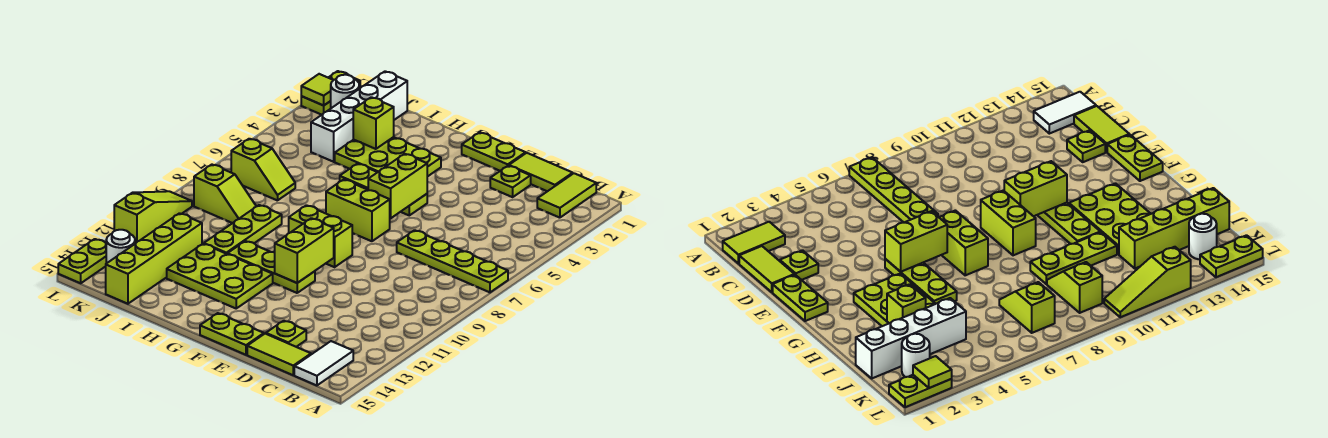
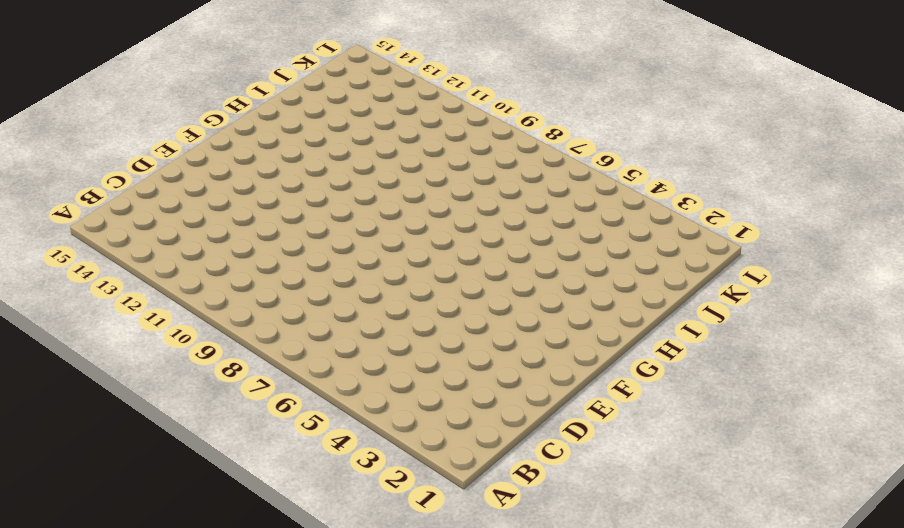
none -> lime 1x4 plate [397,230,508,292]
none -> lime 1x2 tile [537,173,596,218]
none -> white 1x2 tile [294,341,353,385]

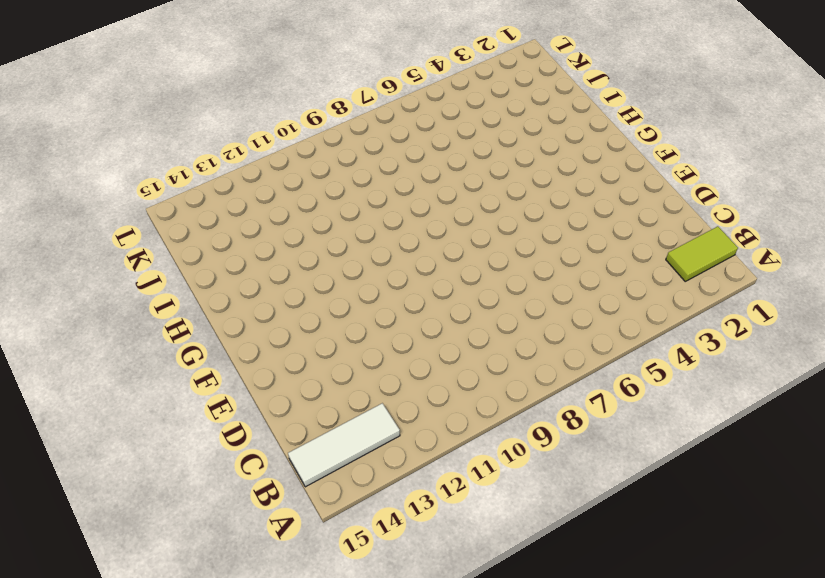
white 1x3 tile [288,403,400,487] -> white 1x2 tile [294,341,353,385]
none -> lime 1x4 plate [397,230,508,292]
none -> lime 1x2 tile [509,153,573,191]
none -> lime 1x2 tile [247,334,311,375]

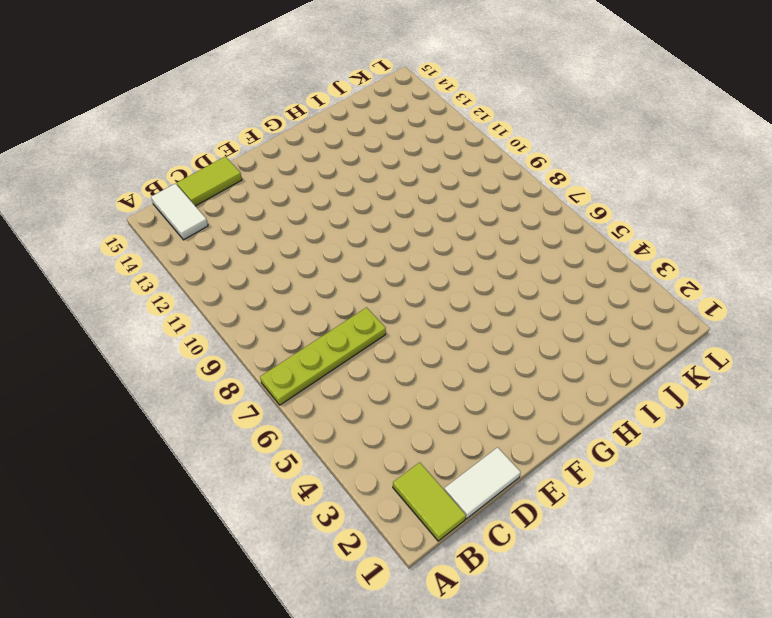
white 1x2 tile [444,447,521,519] -> lime 1x2 tile [509,153,573,191]
none -> lime 1x1 plate [490,166,531,197]
none -> lime 1x1 plate [266,321,306,347]
none -> lime 1x2 plate [462,132,526,171]

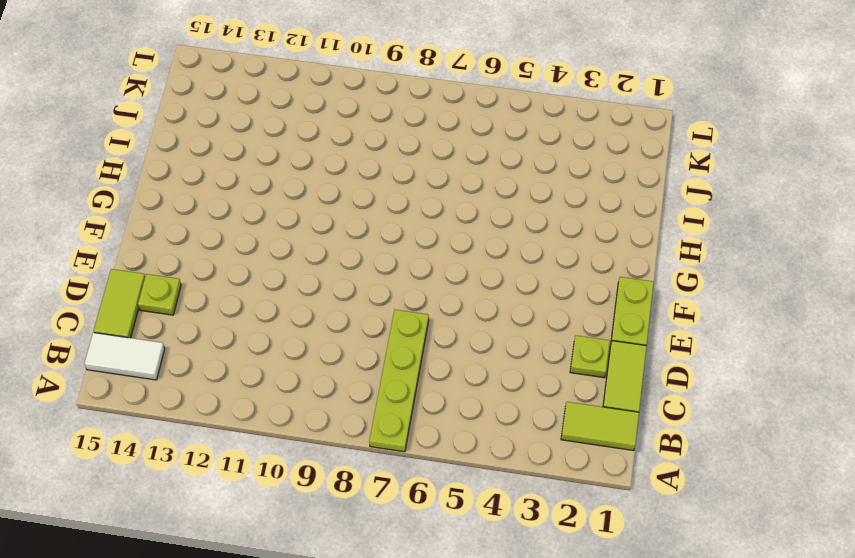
none -> lime 1x2 plate [200,313,264,355]
none -> lime 1x3 plate [340,164,427,215]
none -> lime 1x2 brick [326,179,390,241]

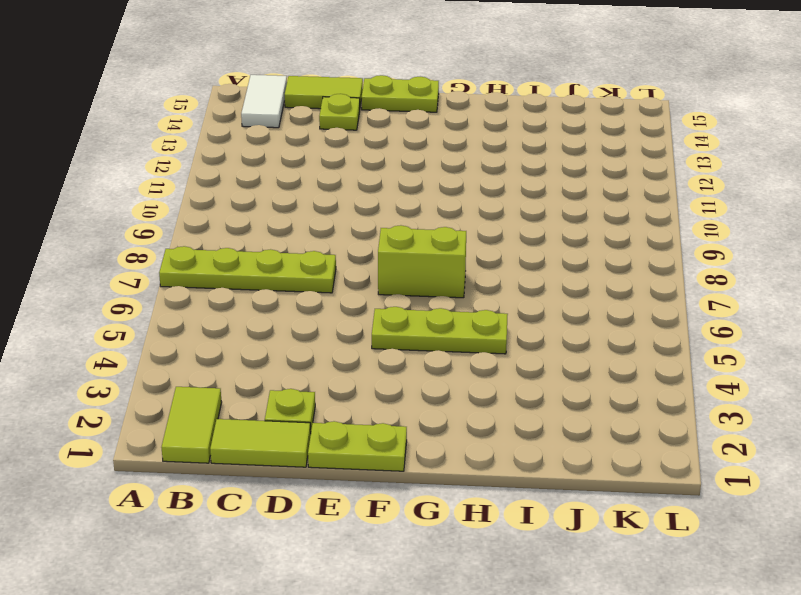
none -> lime 1x2 brick [289,205,352,267]
none -> lime 1x3 plate [228,241,315,293]
none -> lime 2x3 plate [335,137,441,177]

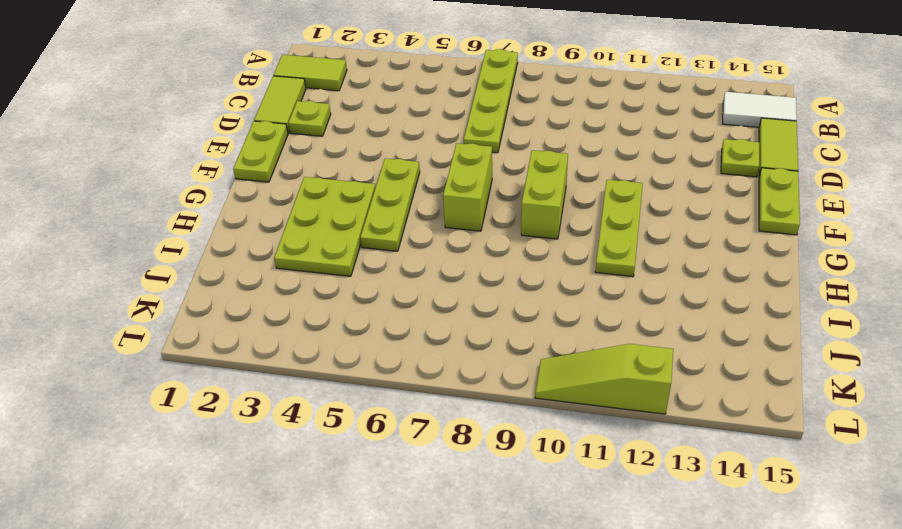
none -> lime 2x3 plate [167,244,273,308]
none -> lime 1x3 plate [204,205,282,254]
none -> white 1x4 brick [311,71,407,162]

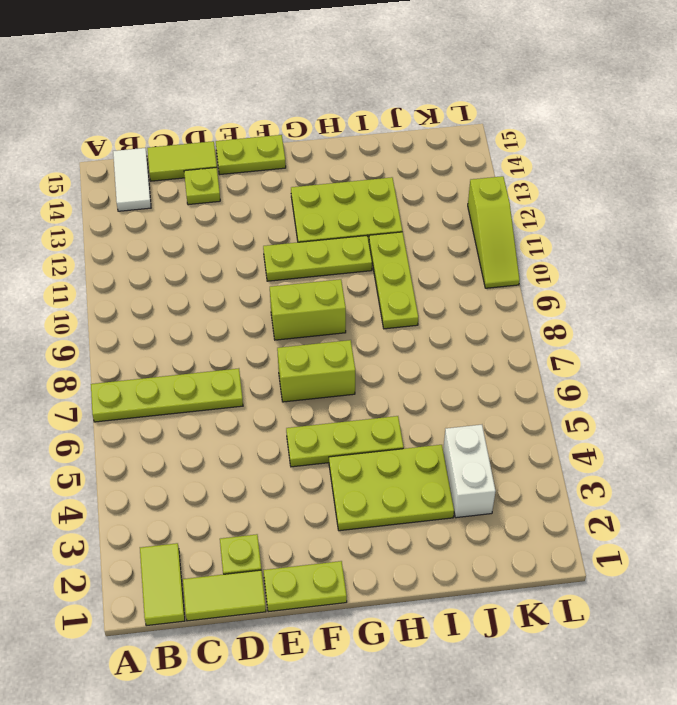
white 1x2 brick [443,425,496,518] -> white 1x4 brick [311,71,407,162]
none -> lime 1x2 slope [231,139,295,201]
none -> lime 1x2 slope [194,165,256,223]
none -> lime 1x4 brick [106,213,202,304]

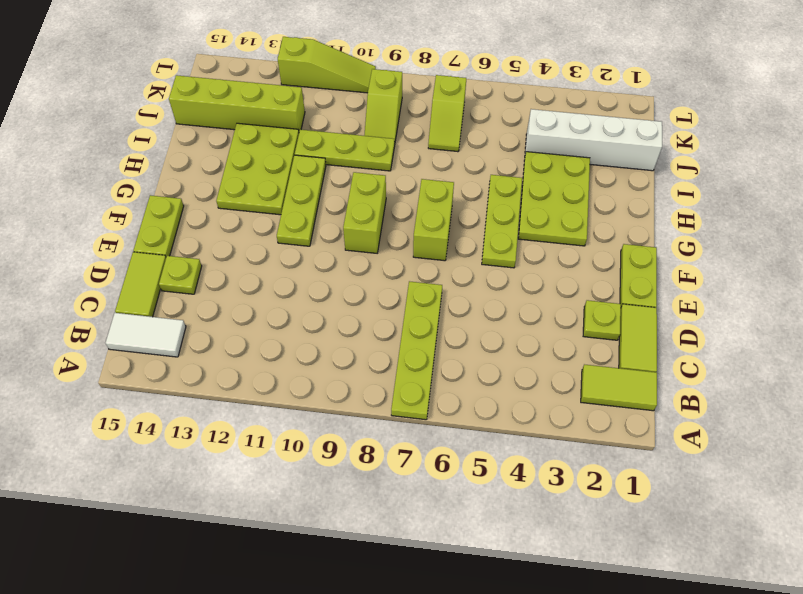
none -> white 1x1 round brick [331,75,359,108]
none -> white 1x1 round brick [106,230,135,263]
none -> lime 1x2 plate [301,71,360,115]

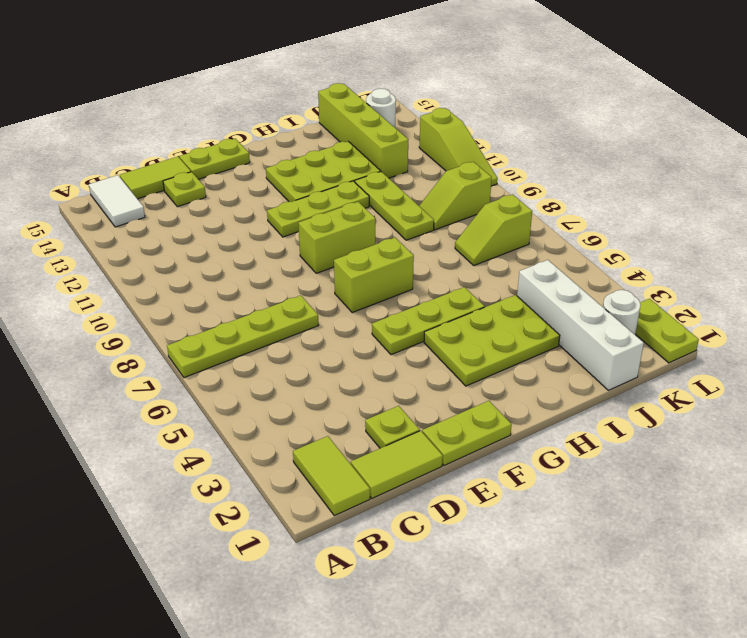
none -> lime 1x2 plate [58,239,106,283]
none -> lime 1x2 brick [368,154,427,218]
none -> lime 1x2 brick [275,218,334,283]

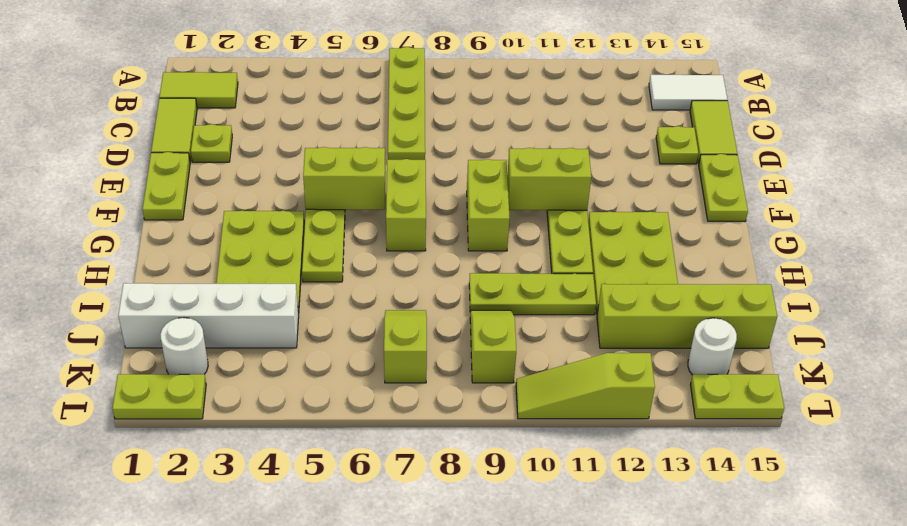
none -> lime 1x1 brick [353,97,394,149]
none -> lime 1x1 tile [301,74,333,105]

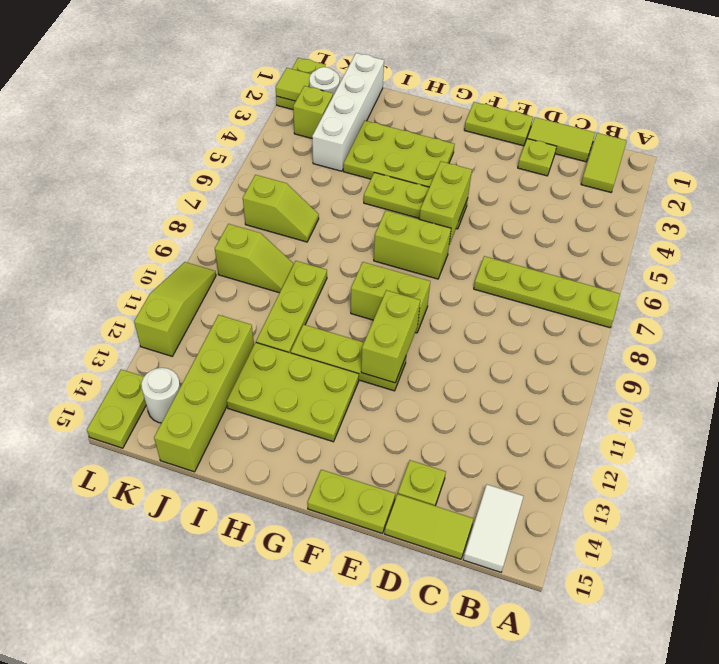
lime 1x1 brick [293,86,333,138] -> lime 1x1 brick moved to [353,97,394,149]

